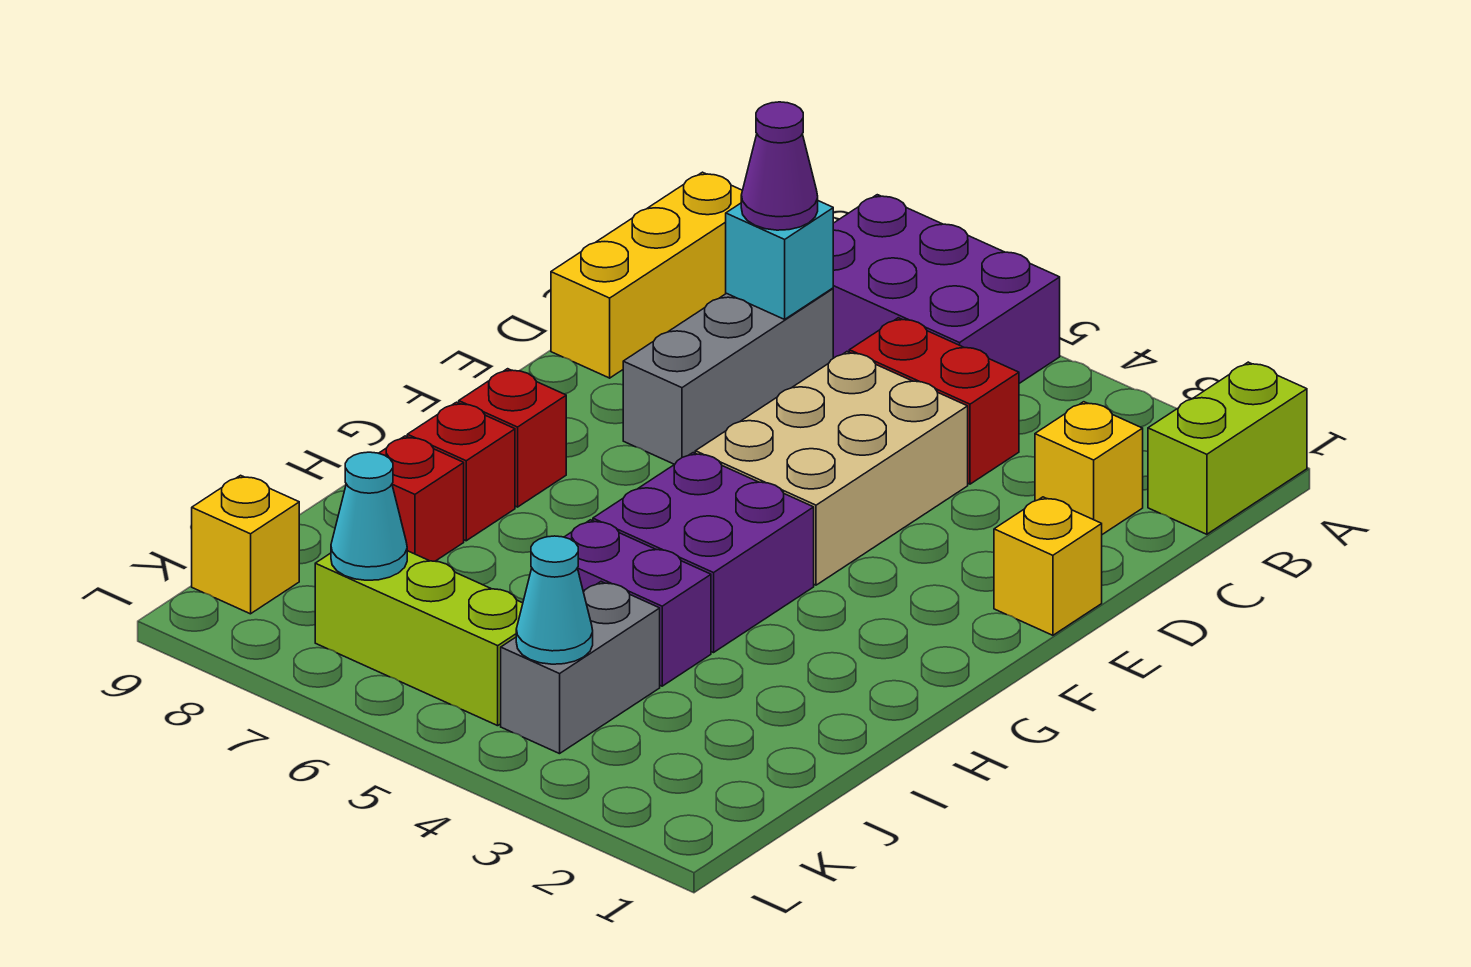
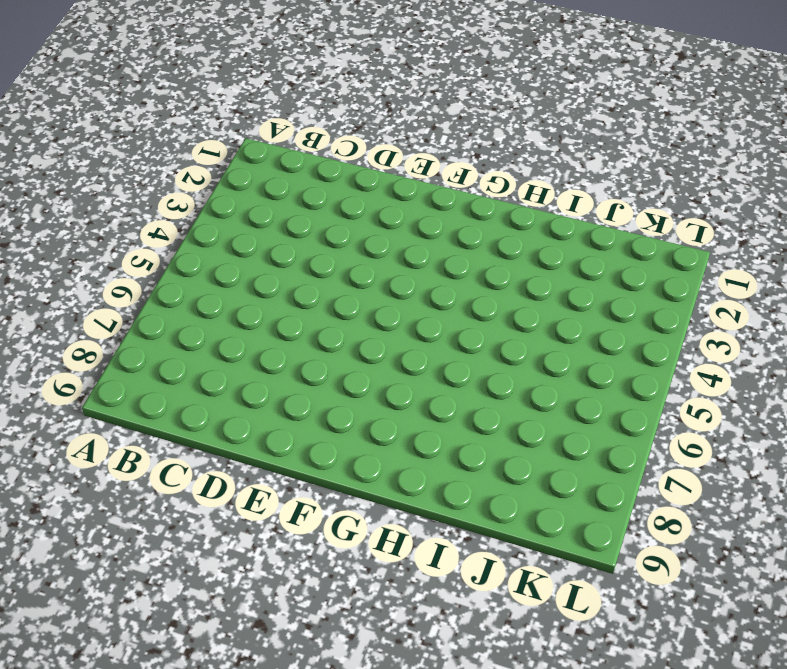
none -> lime 1x2 brick [1148,362,1307,534]
none -> purple 2x3 brick [833,195,1060,383]
none -> yellow 1x3 brick [551,172,742,378]

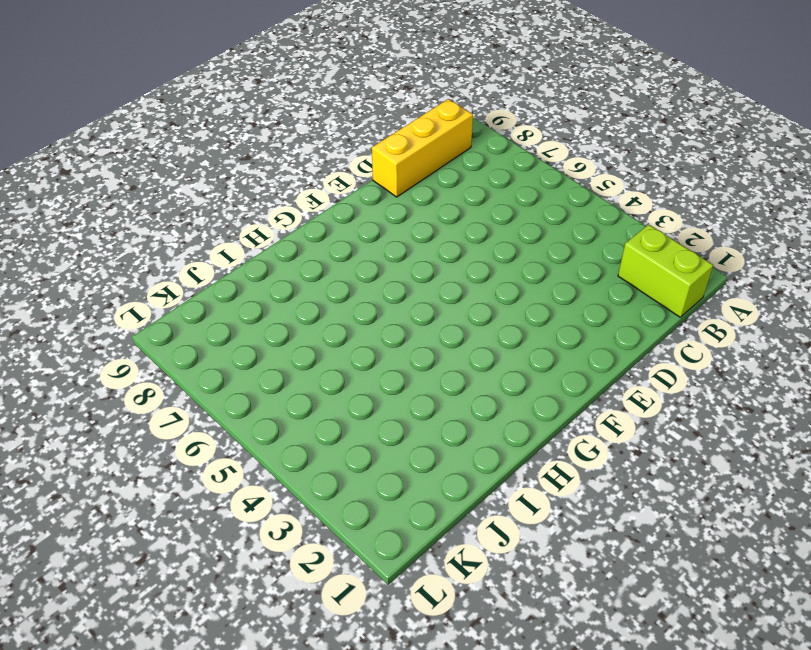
lime 1x2 brick [618,225,713,317] -> lime 1x2 brick turned to [1148,362,1307,534]
none -> purple 2x3 brick [833,195,1060,383]
none -> yellow 1x1 brick [1035,402,1143,534]
none -> red 1x2 brick [849,318,1019,484]

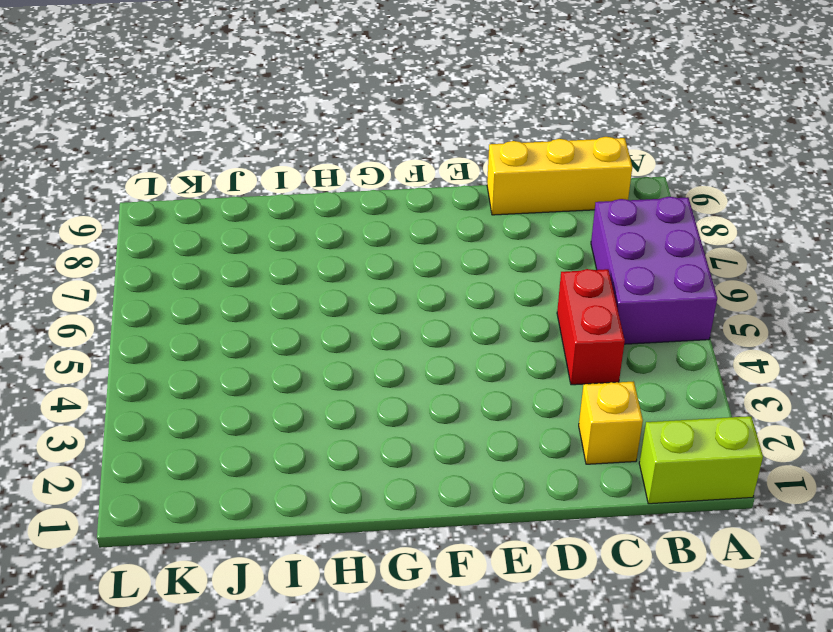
none -> grey 1x3 brick [623,288,833,465]
none -> tan 2x3 brick [695,352,968,585]
none -> yellow 1x1 brick [994,497,1102,635]

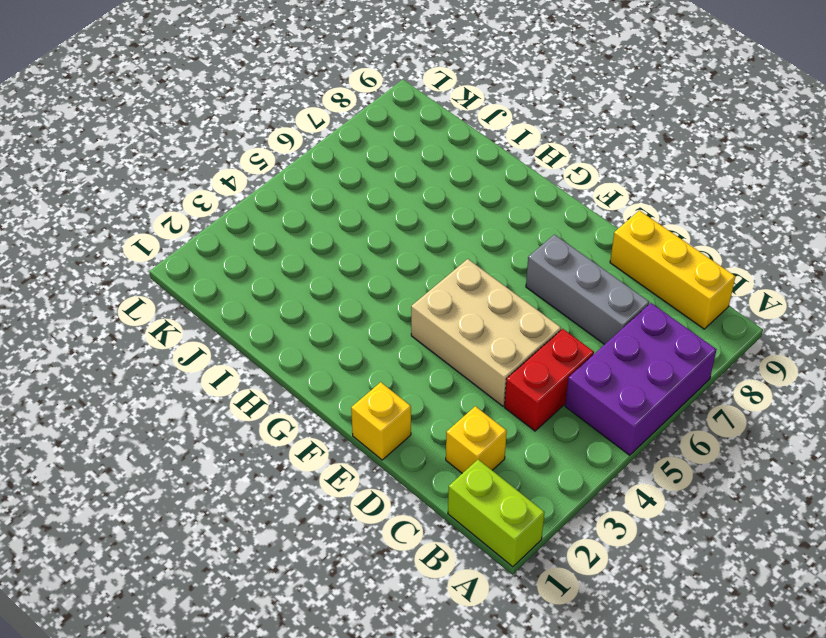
none -> purple 2x2 brick [593,453,814,653]
none -> red 1x1 brick [459,369,566,507]
none -> red 1x1 brick [407,402,515,541]

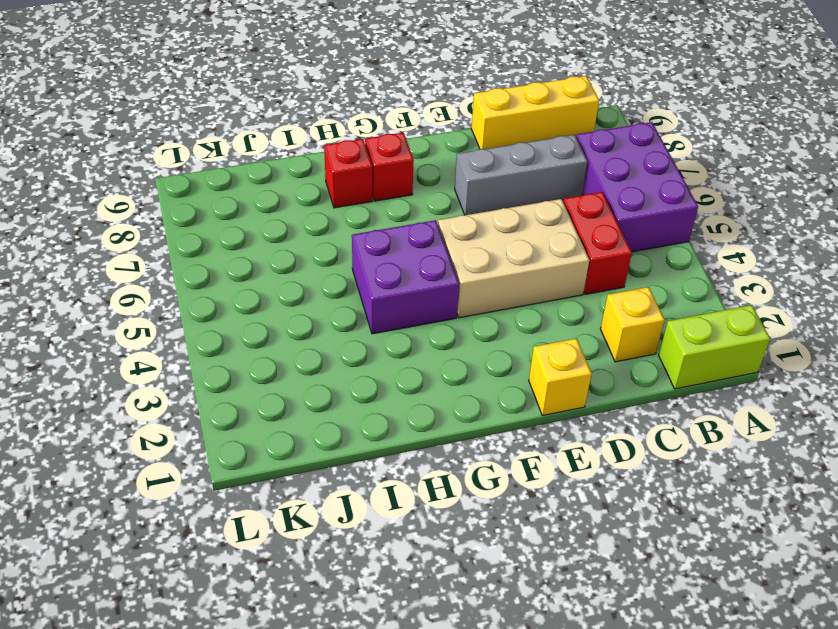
none -> purple 1x2 brick [565,520,711,686]
none -> red 1x1 brick [379,436,464,561]
none -> grey 1x2 brick [501,582,660,754]

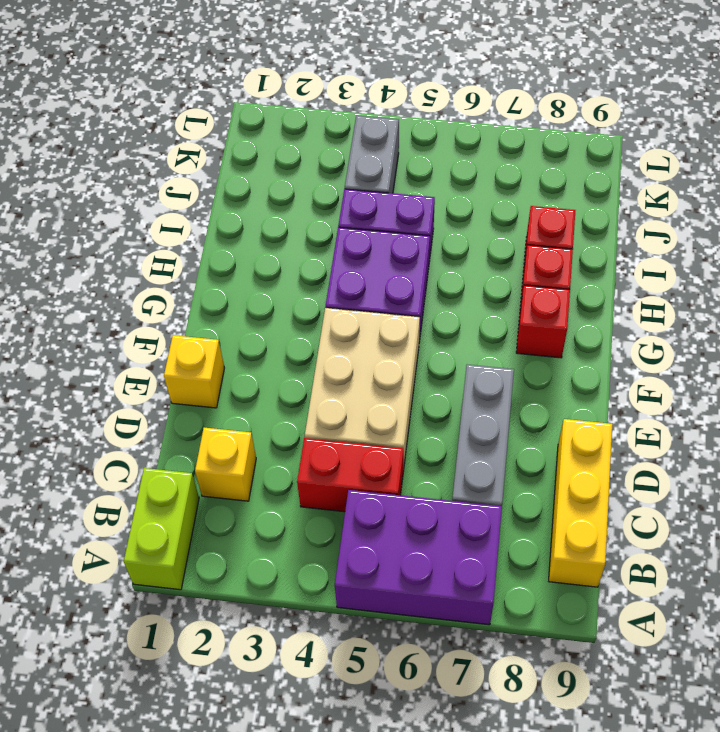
none -> lime 1x3 brick [315,551,523,726]
none -> yellow 1x1 brick [192,475,299,614]
none -> cyan 1x1 brick [726,201,833,319]

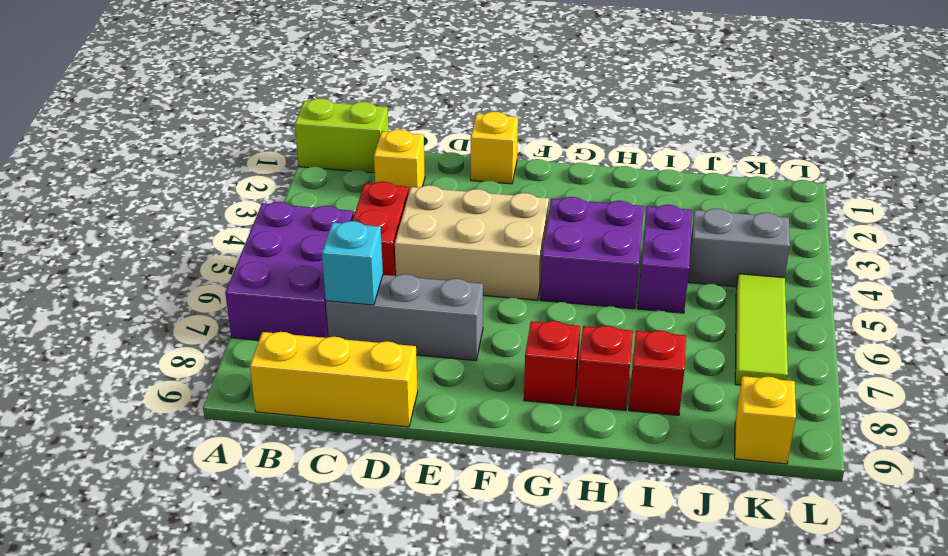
lime 1x3 tile [735,274,788,385] -> lime 1x3 brick [315,551,523,726]
none -> cyan 1x1 cone [516,536,593,664]
none -> cyan 1x1 cone [331,452,407,580]
none -> purple 1x1 cone [741,102,818,230]

